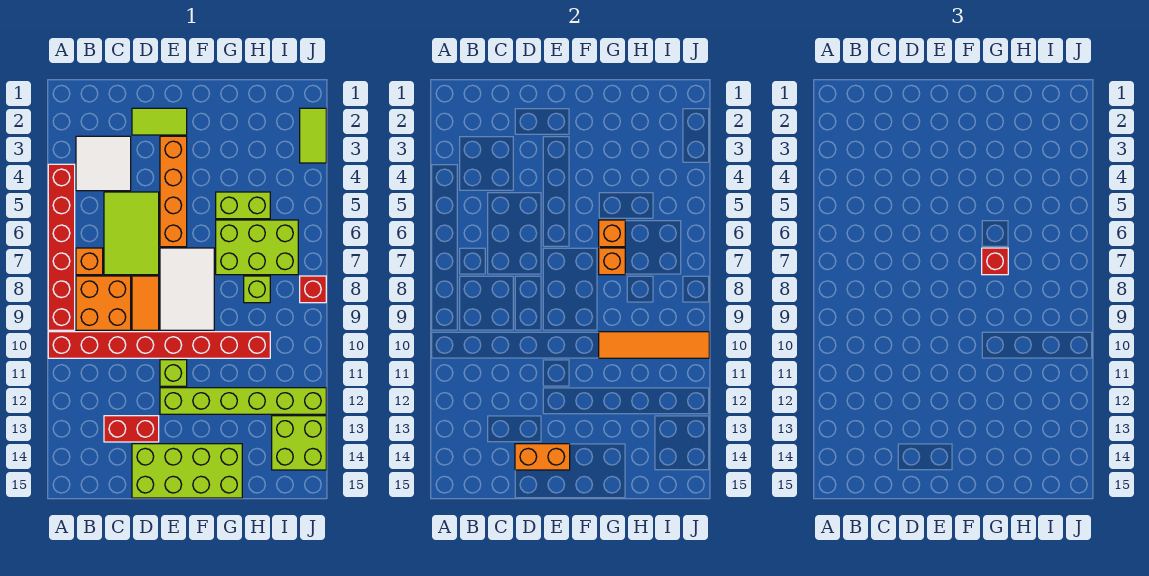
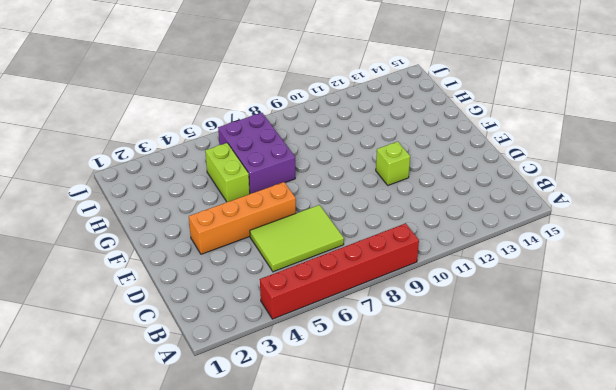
purple 2x3 brick [218,113,295,194] -> lime 2x3 brick [216,220,298,275]
none -> red 1x8 brick [48,332,270,358]
none -> white 2x2 tile [76,136,131,191]
none -> orange 1x1 brick [76,248,103,275]

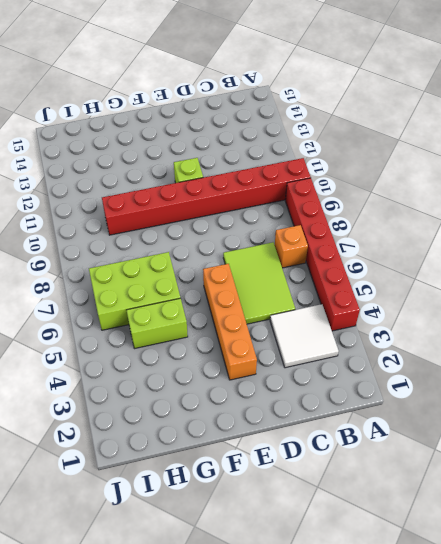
none -> orange 2x2 brick [76,276,131,330]
none -> red 1x2 brick [104,416,159,442]
none -> lime 1x2 tile [132,108,187,135]

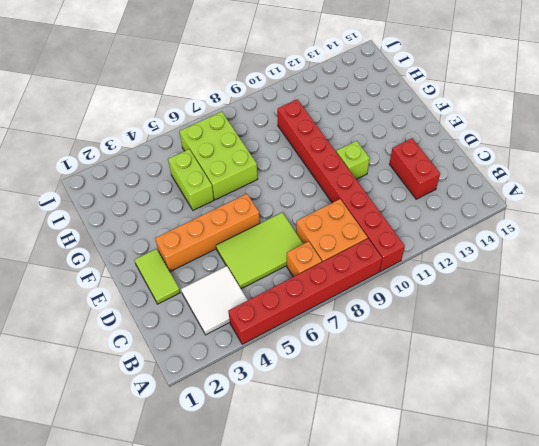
none -> orange 1x2 tile [132,276,159,330]
none -> lime 2x4 brick [132,444,242,498]
none -> white 2x3 tile [160,248,214,330]

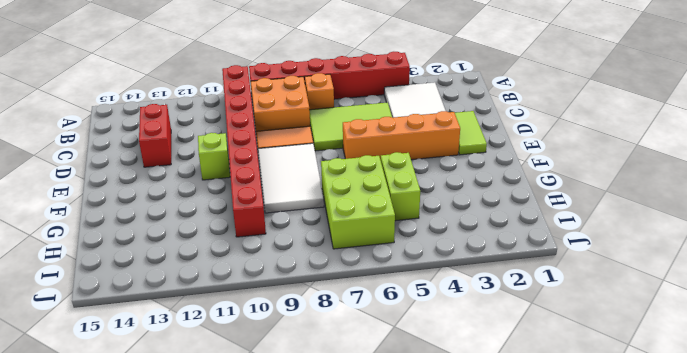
white 2x3 tile [258,143,324,213] -> white 2x3 tile turned to [160,248,214,330]
none -> lime 2x4 brick [132,444,242,498]
none -> lime 1x6 brick [160,388,326,414]
none -> lime 1x1 brick [244,276,270,303]

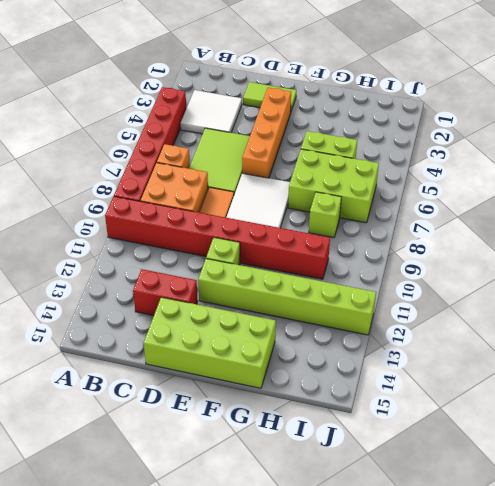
none -> lime 2x2 brick [272,416,326,470]
none -> lime 1x2 tile [300,108,326,163]
none -> red 1x1 brick [300,276,326,303]

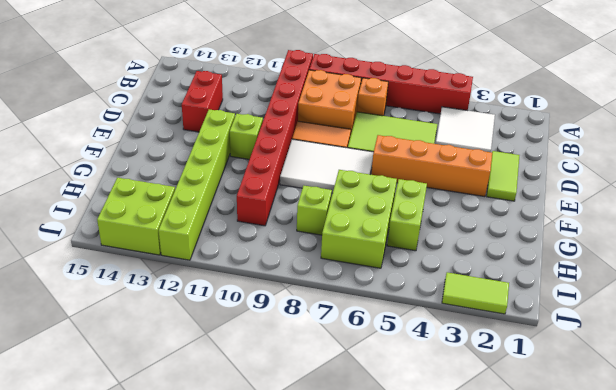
none -> lime 2x4 brick [132,444,242,498]
none -> red 1x1 brick [300,276,326,303]
none -> orange 1x2 brick [515,444,570,470]

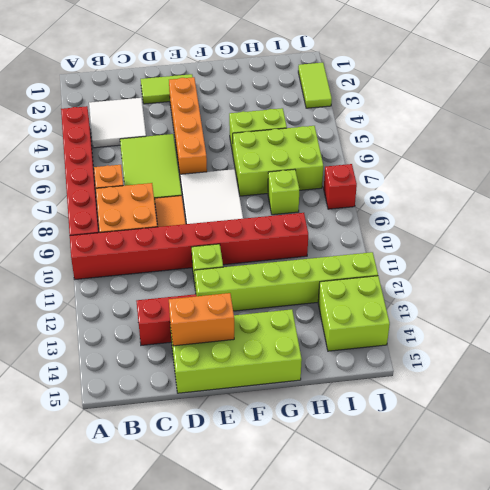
none -> orange 1x1 brick [599,220,625,247]
none -> orange 1x1 brick [599,248,625,275]
none -> orange 1x4 tile [599,332,709,358]

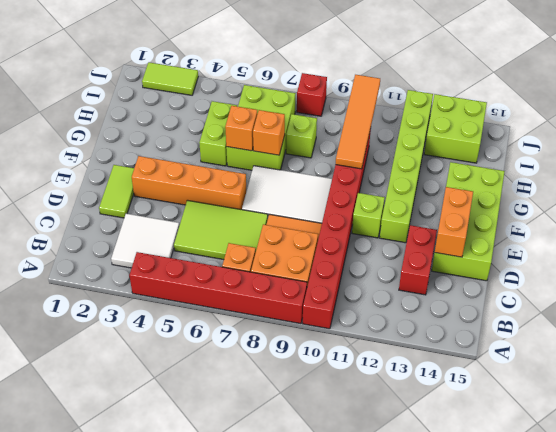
none -> red 1x1 brick [982,248,1008,275]

